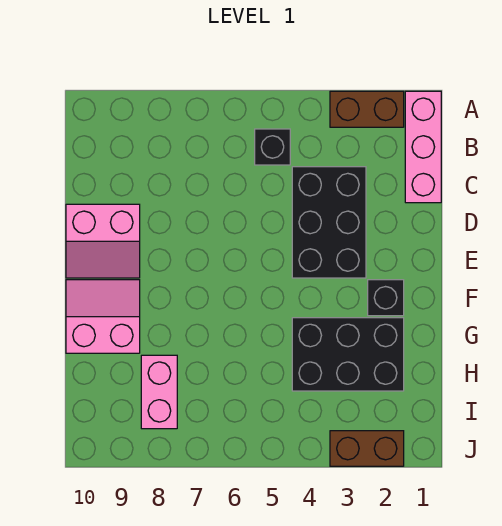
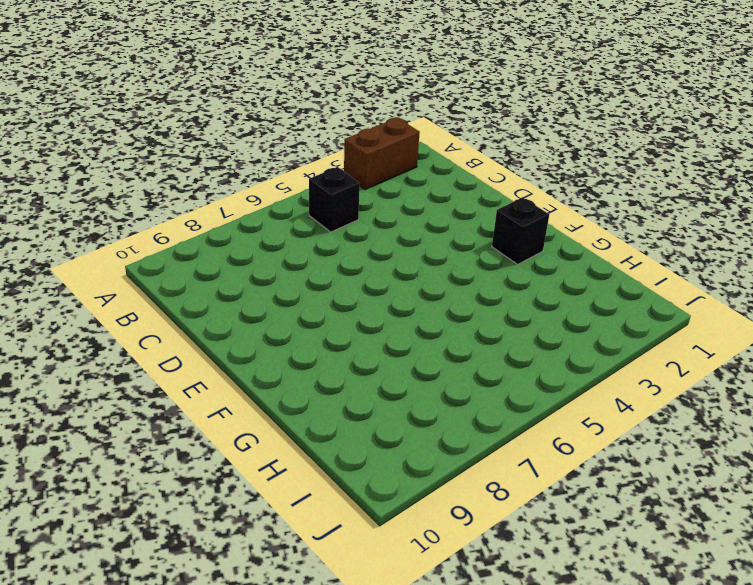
none -> pink 1x3 brick [405,91,441,203]
none -> black 2x3 brick [292,167,366,278]

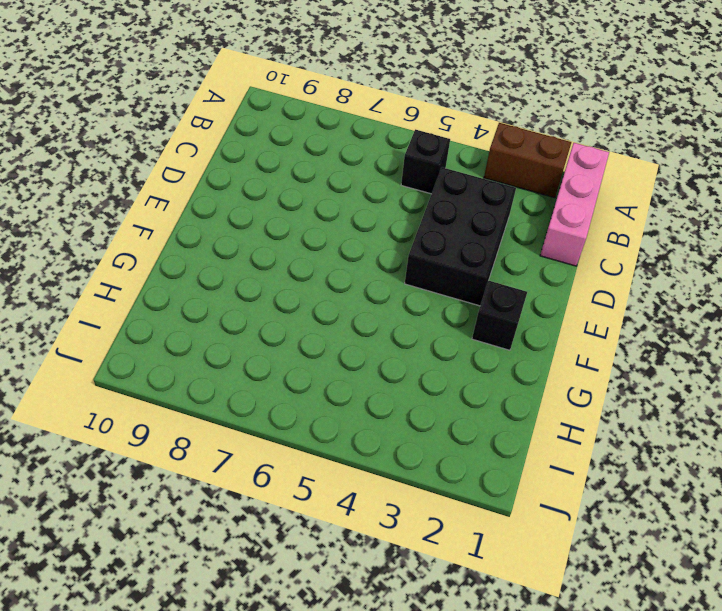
none -> pink 2x2 slope [66,204,140,278]
none -> pink 2x2 slope [66,280,140,353]

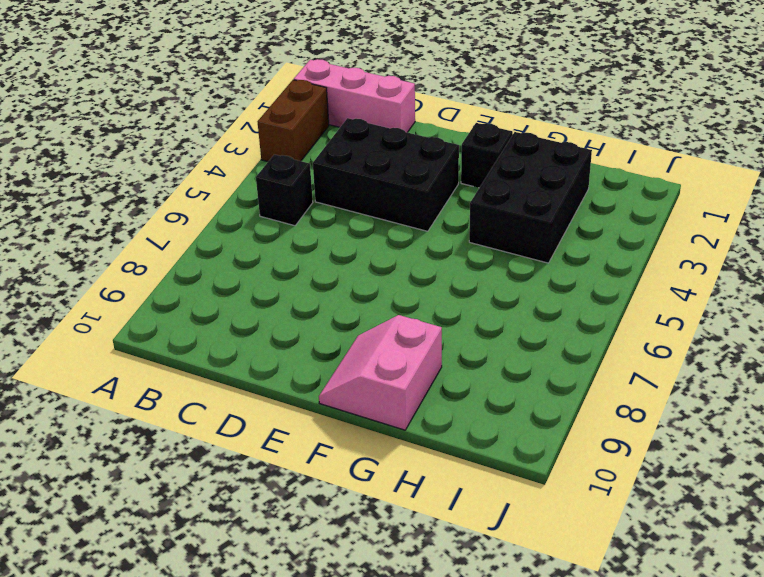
none -> pink 2x2 slope [66,204,140,278]
none -> pink 1x2 brick [141,355,177,429]

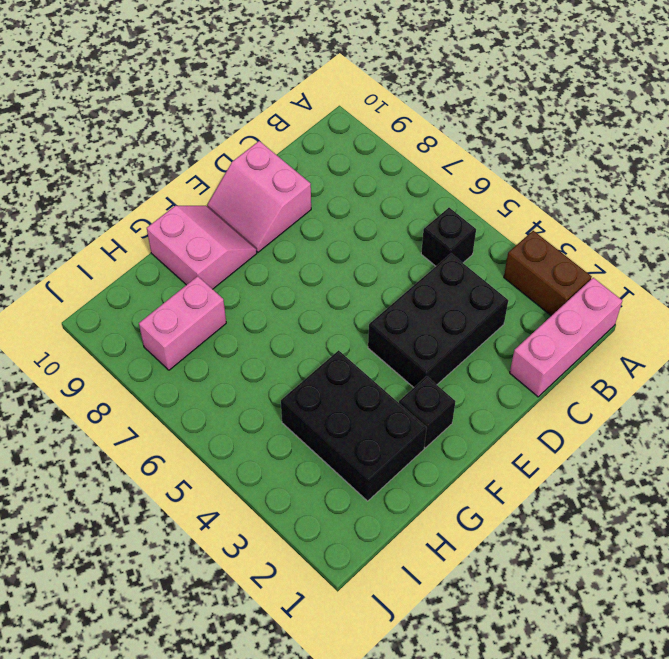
none -> brown 1x2 brick [330,431,404,466]

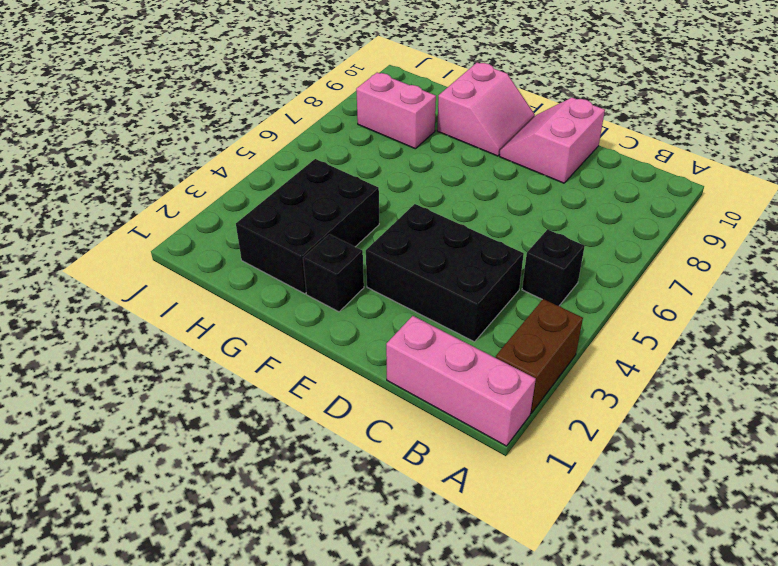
none -> brown 1x2 brick [330,431,404,466]

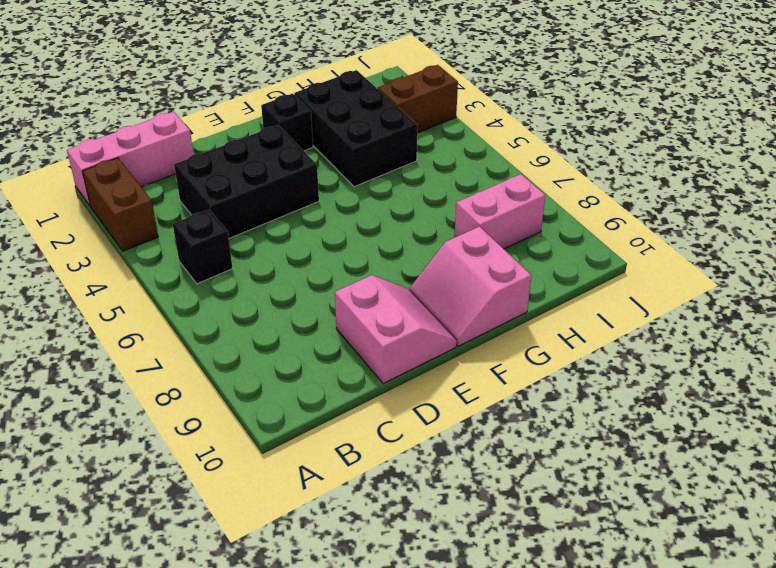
brown 1x2 brick [378,65,458,133] -> brown 1x2 brick turned to [330,431,404,466]

